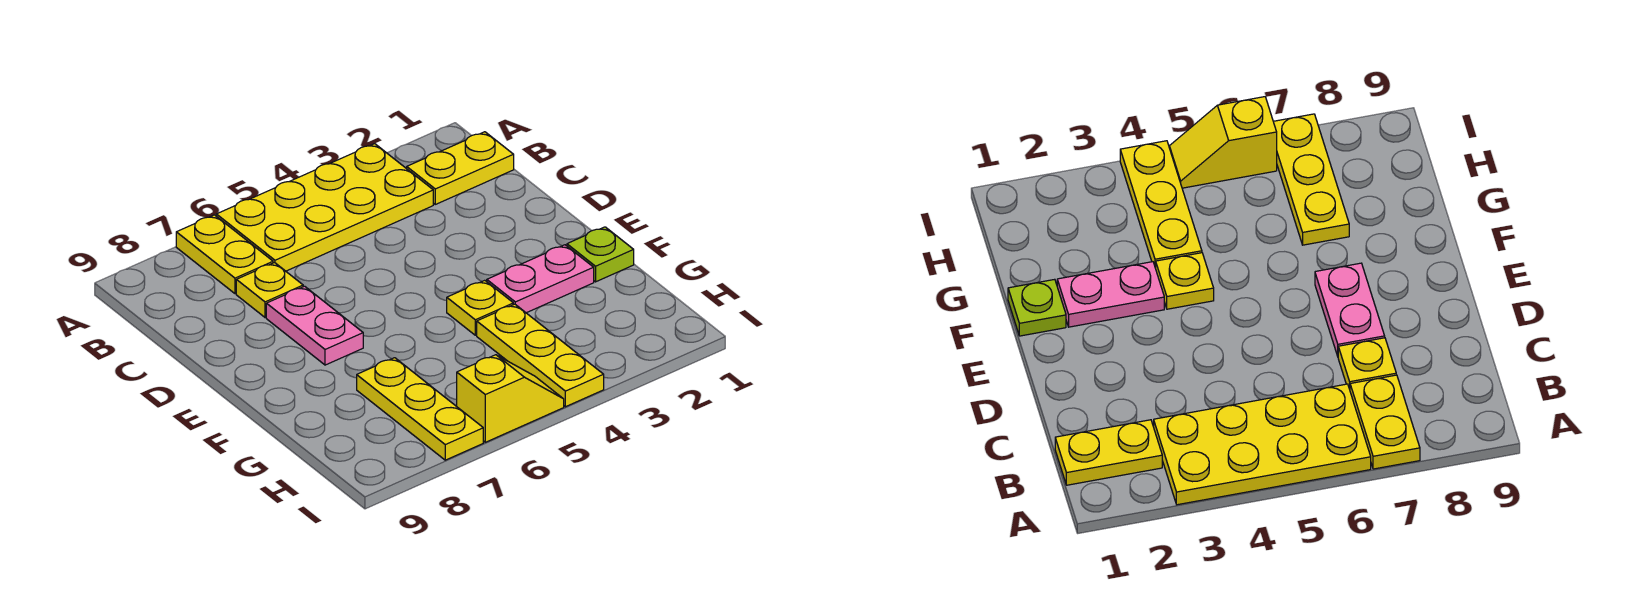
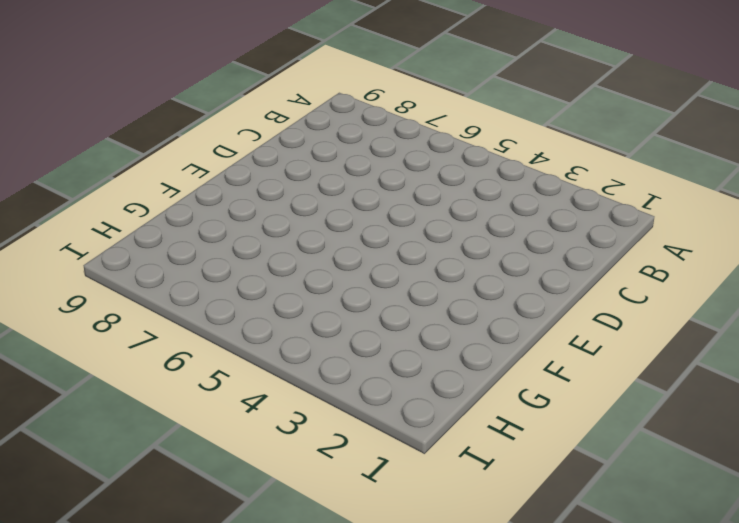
none -> yellow 2x4 plate [216,144,433,271]
none -> yellow 1x2 plate [176,215,273,294]

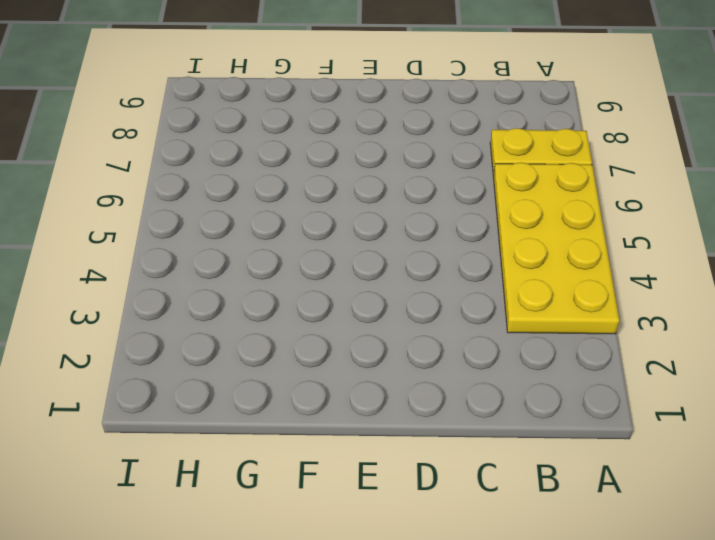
none -> yellow 1x2 plate [407,132,514,204]
none -> yellow 1x1 plate [236,263,303,317]

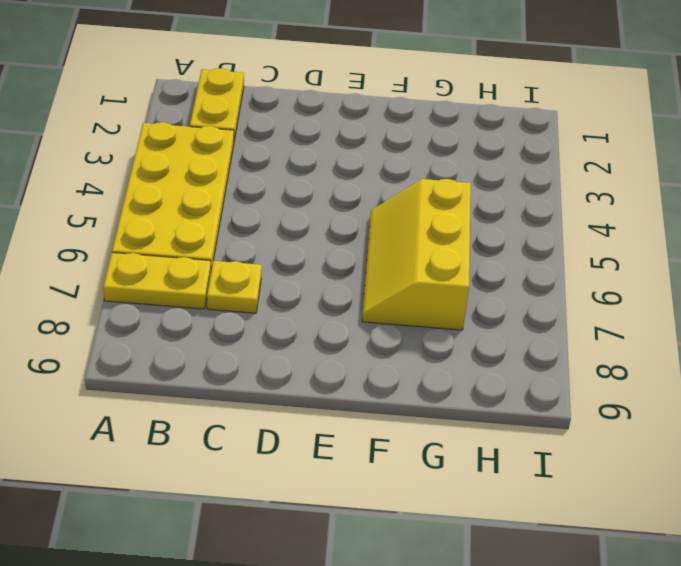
yellow 2x3 slope [362,179,471,330] -> yellow 1x3 plate [357,358,483,460]
none -> pink 1x2 plate [266,286,363,365]
none -> lime 1x1 plate [567,227,634,282]

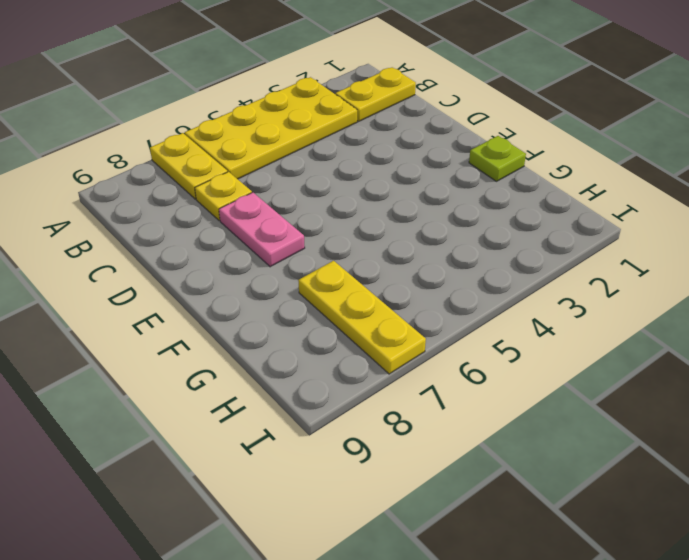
none -> pink 1x2 plate [487,245,594,313]
none -> yellow 1x1 plate [447,280,513,335]

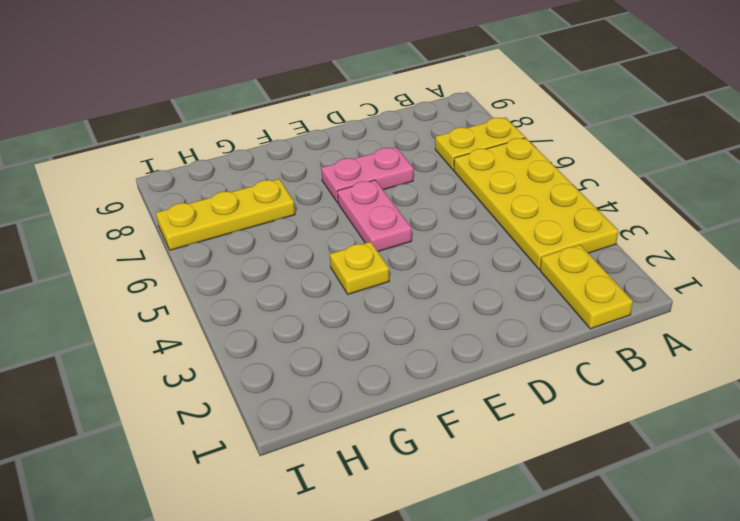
pink 1x2 plate [337,180,412,251] -> pink 1x2 plate moved to [487,245,594,313]
none -> yellow 1x1 plate [236,263,303,317]
none -> lime 1x1 plate [567,227,634,282]

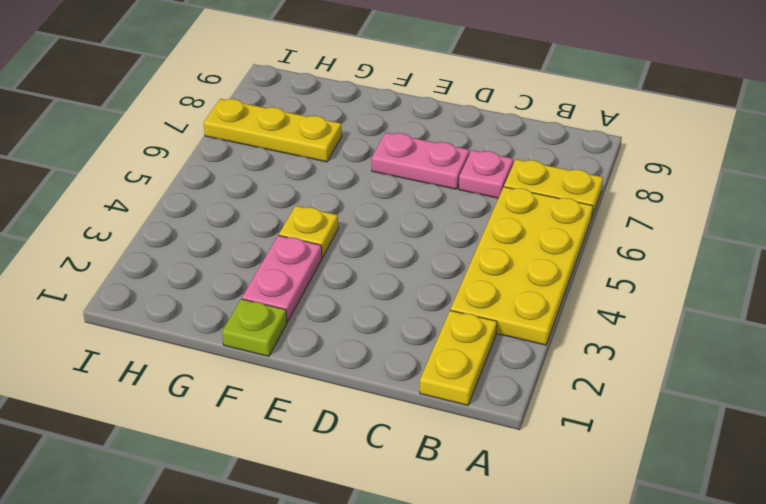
pink 1x1 plate [459,150,513,198] -> yellow 1x1 plate [236,263,303,317]
none -> yellow 1x3 plate [477,304,604,407]
none -> yellow 1x2 slope [457,355,564,442]

